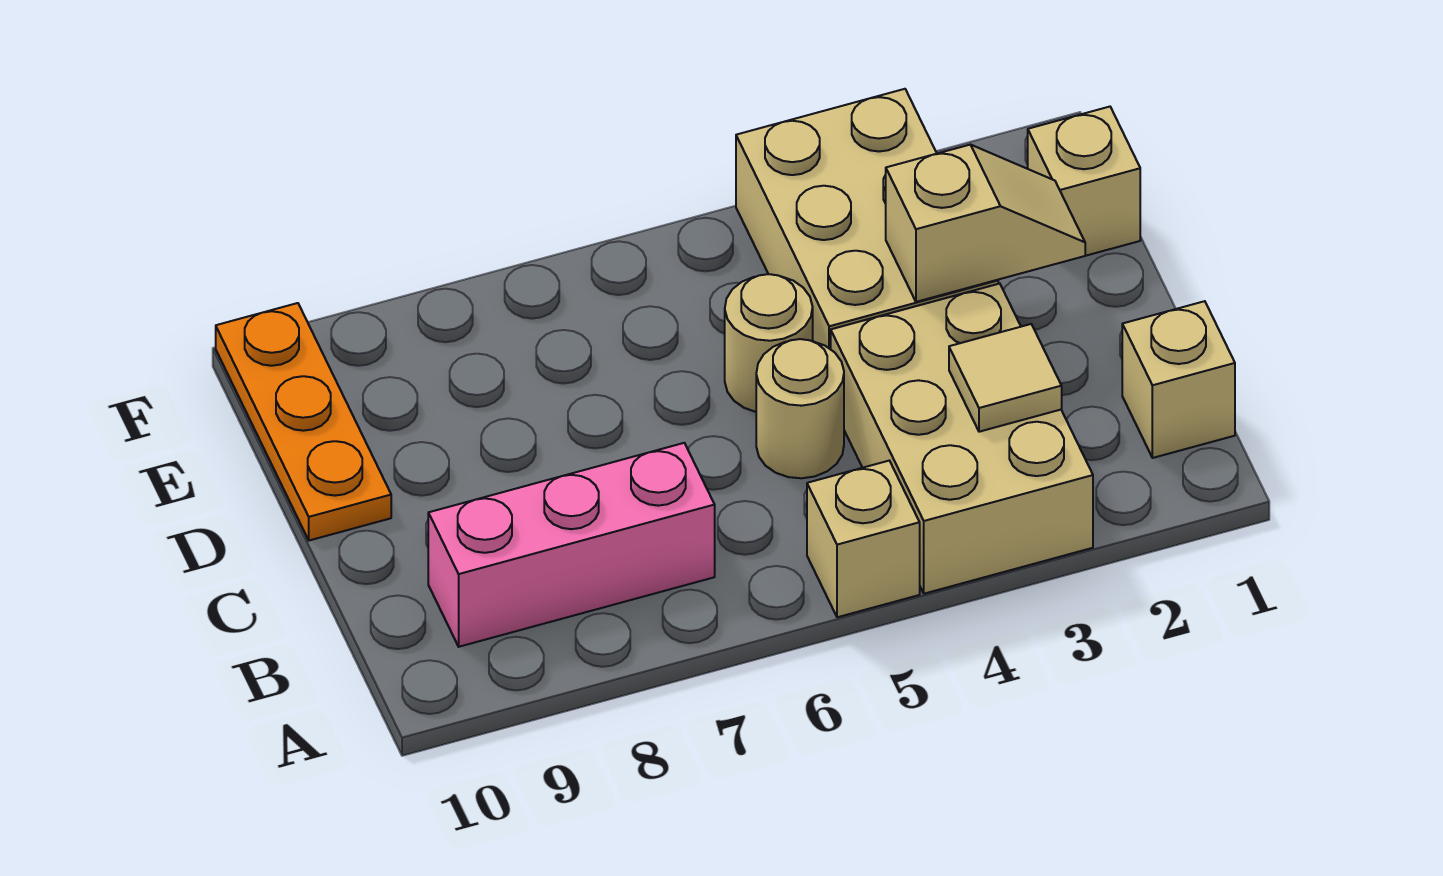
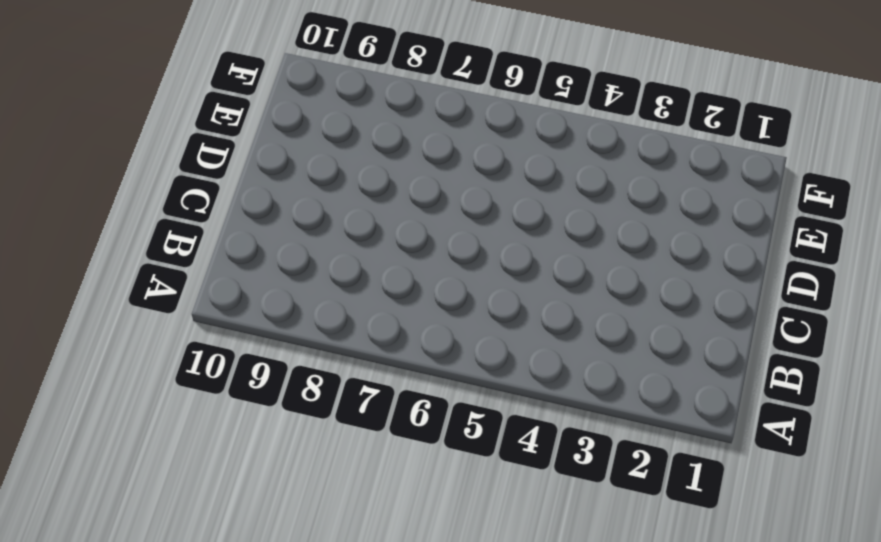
none -> tan 2x3 brick [831,284,1093,594]
none -> tan 1x1 brick [807,461,920,617]

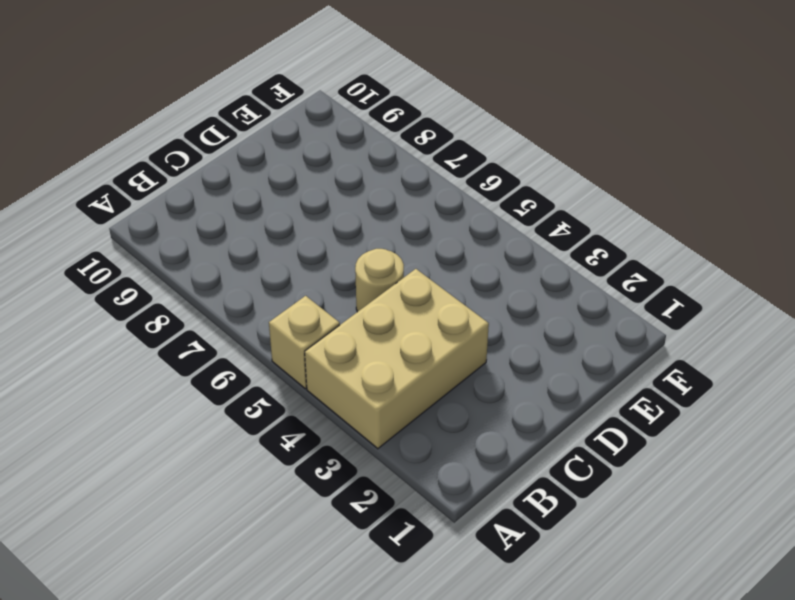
none -> tan 1x1 brick [1122,301,1235,458]
none -> pink 1x3 brick [428,443,715,647]

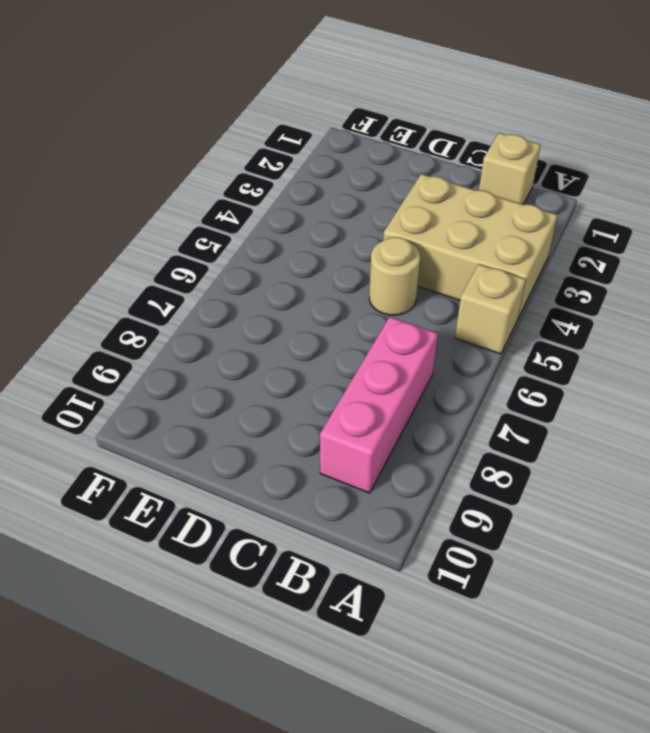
none -> tan 2x3 brick [736,89,998,349]
none -> tan 1x1 round brick [725,274,813,412]

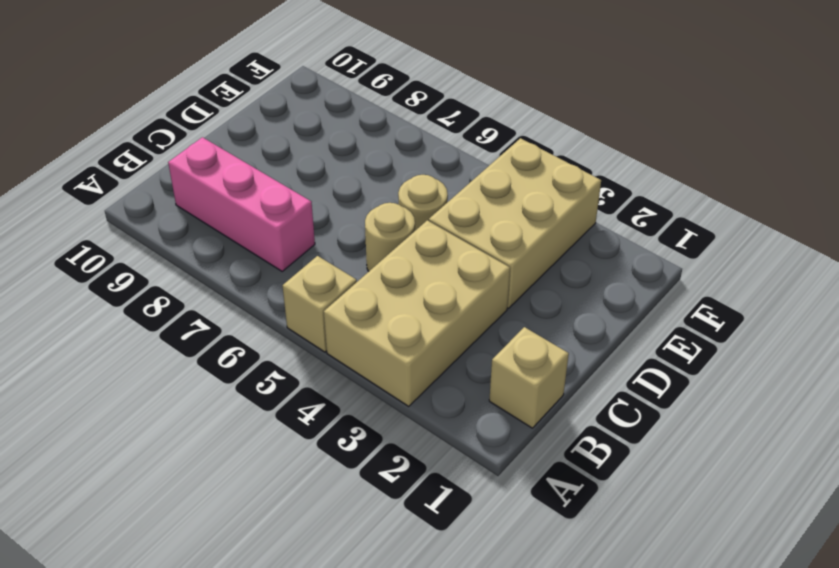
none -> orange 1x3 plate [216,303,391,541]
none -> tan 1x1 brick [1028,107,1140,256]

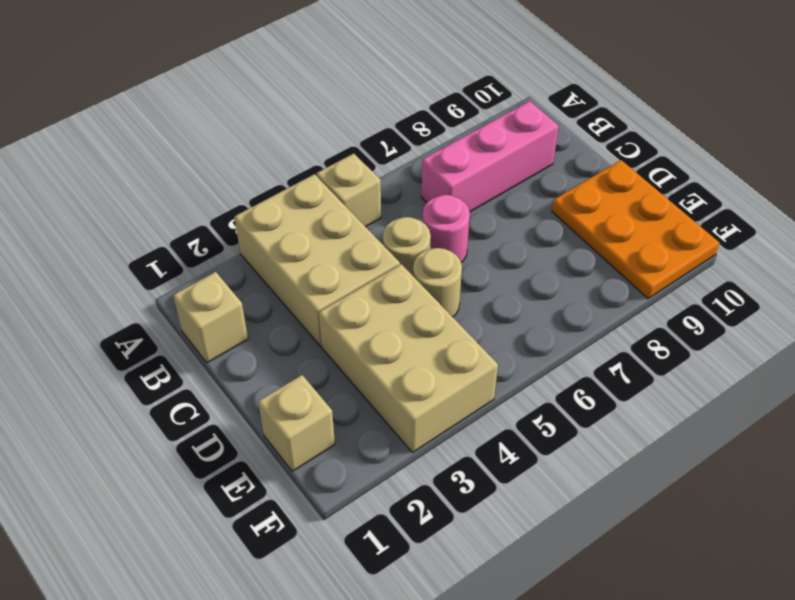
pink 1x1 round brick [422,195,470,262] -> none
orange 2x3 plate [552,160,719,299] -> orange 1x3 plate [216,303,391,541]
none -> tan 1x1 tile [949,324,1062,432]
none -> tan 1x2 slope [886,145,1085,302]

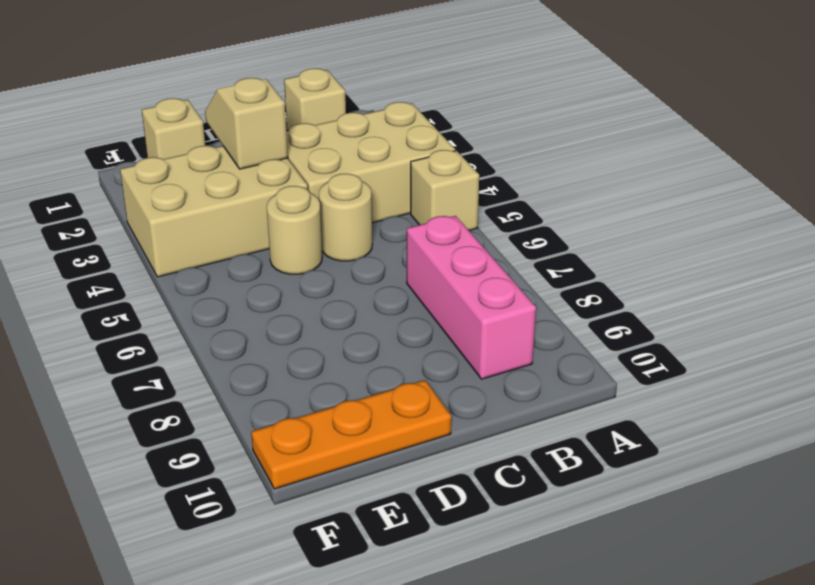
none -> tan 1x1 tile [949,324,1062,432]

